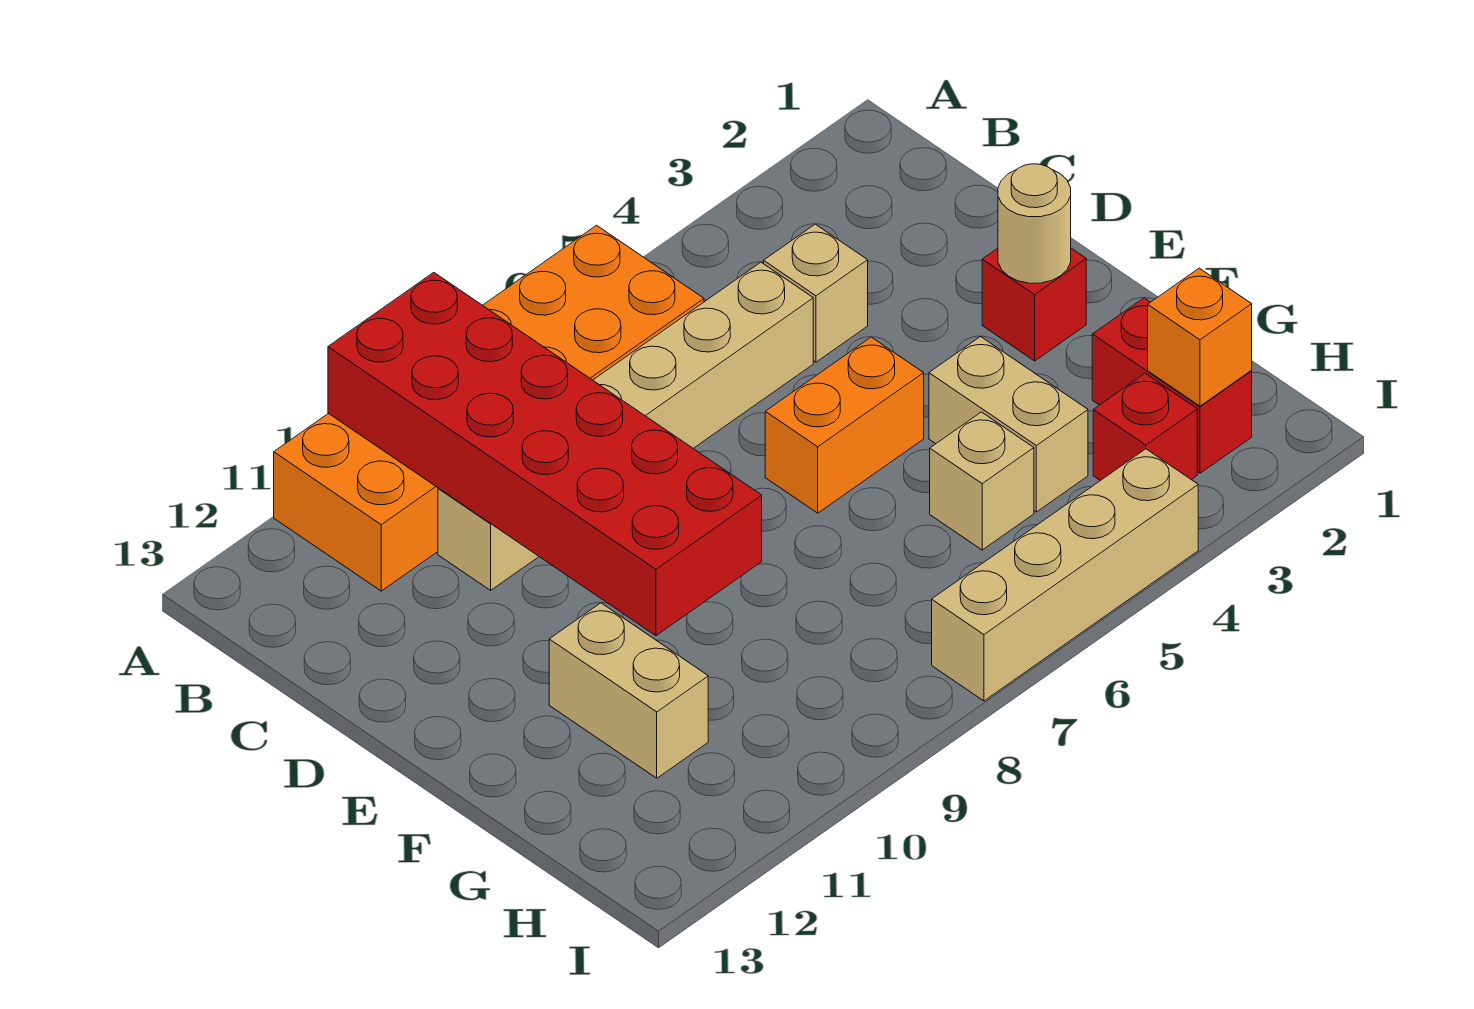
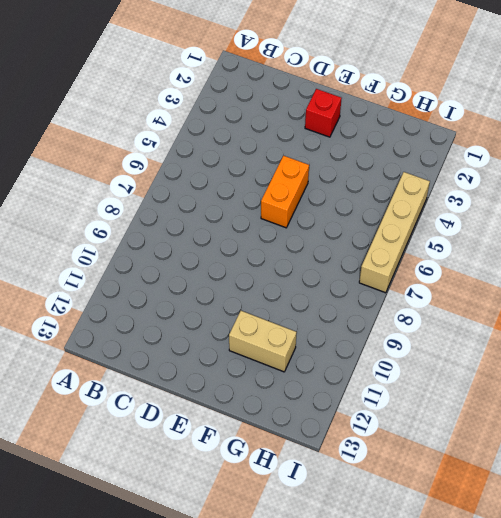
none -> orange 2x6 brick [274,225,704,591]
none -> tan 1x1 brick [764,224,868,362]
none -> tan 1x6 brick [438,262,813,590]

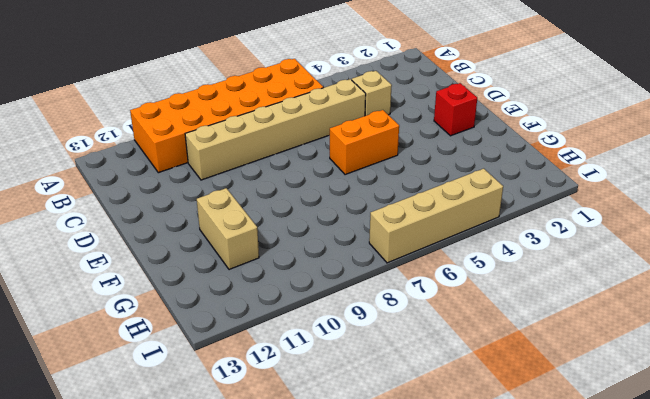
none -> tan 1x2 brick [929,336,1088,512]
none -> red 1x2 brick [1092,298,1252,473]
none -> tan 1x1 brick [930,412,1034,550]

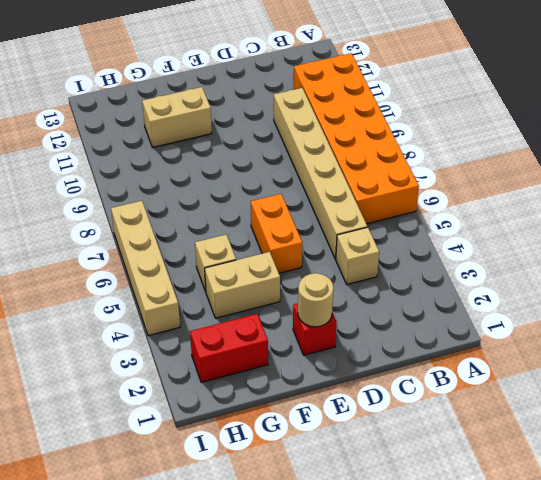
none -> red 1x1 brick [1093,374,1197,481]
none -> red 2x6 brick [328,273,762,636]
none -> orange 1x1 brick [1148,268,1252,406]

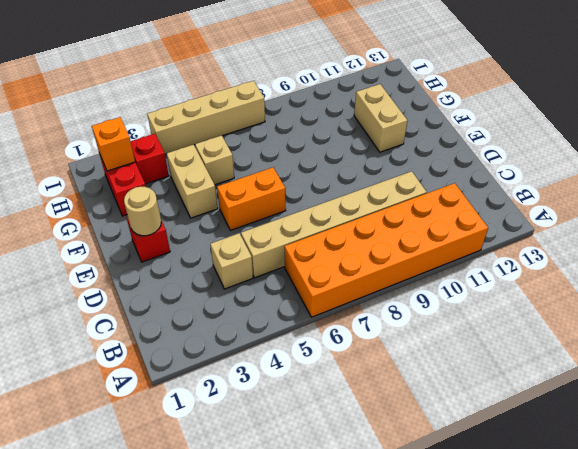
none -> red 2x6 brick [328,273,762,636]

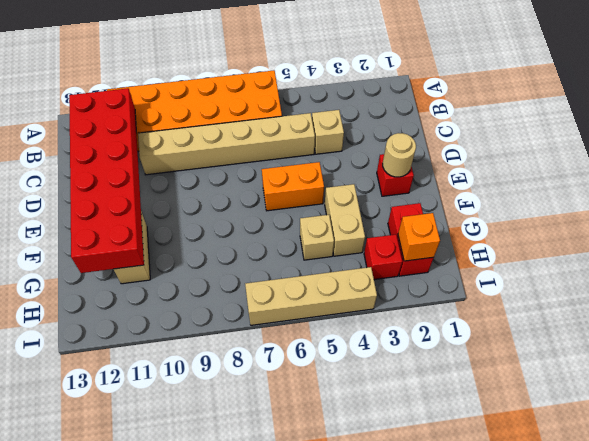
red 2x6 brick [69,88,144,273] -> red 2x6 brick moved to [328,273,762,636]

